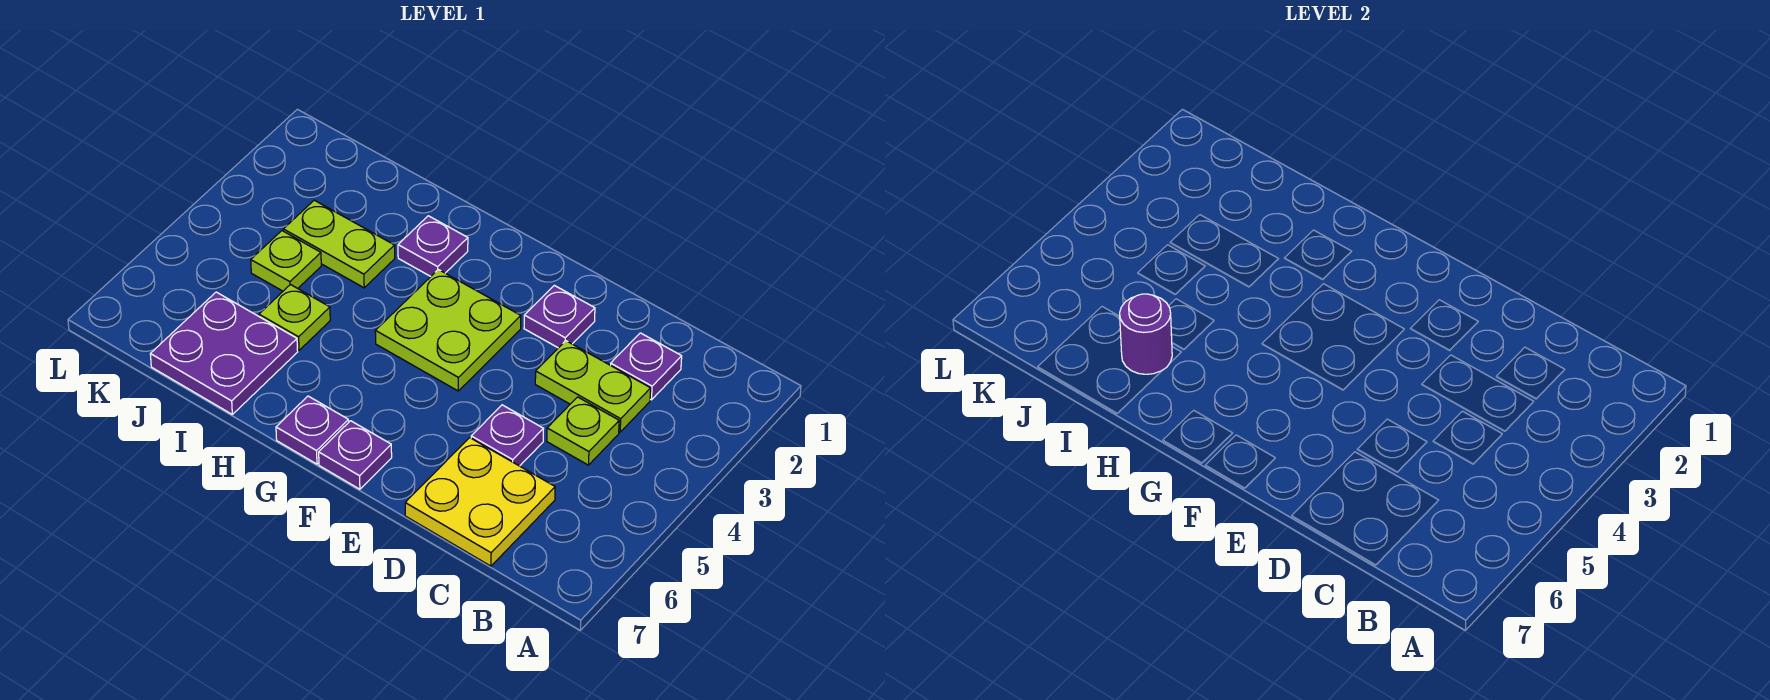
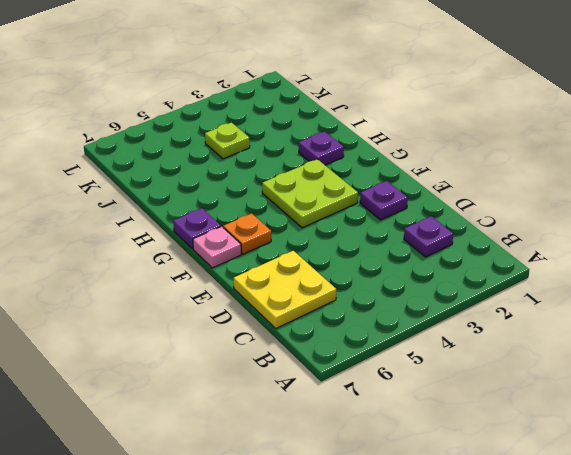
orange 1x1 plate [223,213,271,254] -> none
pink 1x1 plate [193,226,241,268] -> purple 1x1 plate [319,421,392,489]
none -> lime 1x2 plate [535,341,651,432]
none -> lime 1x1 plate [547,397,619,465]
none -> purple 1x1 plate [471,405,543,466]

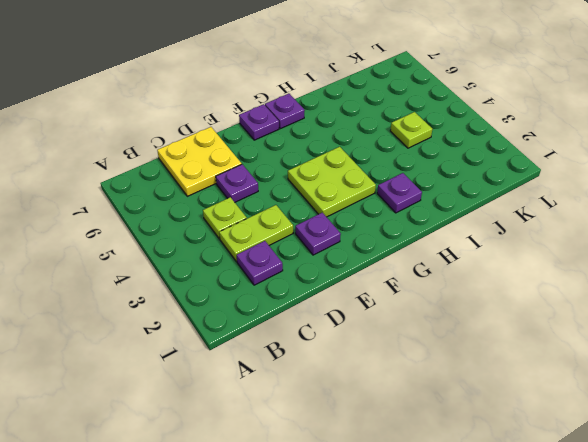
none -> lime 1x2 plate [283,200,395,288]
none -> lime 1x1 plate [259,285,330,350]
none -> purple 2x2 plate [150,292,298,414]

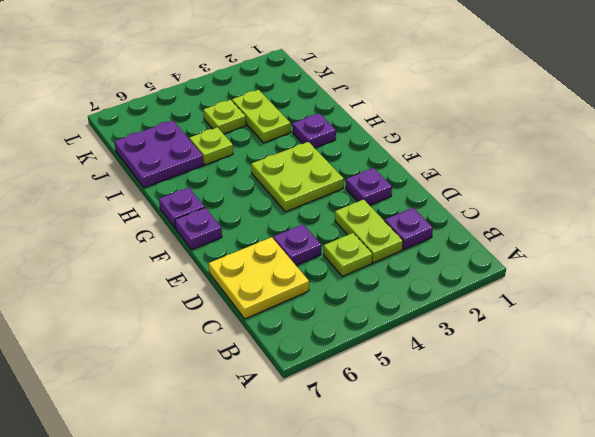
none -> purple 1x1 round brick [1120,294,1172,374]

